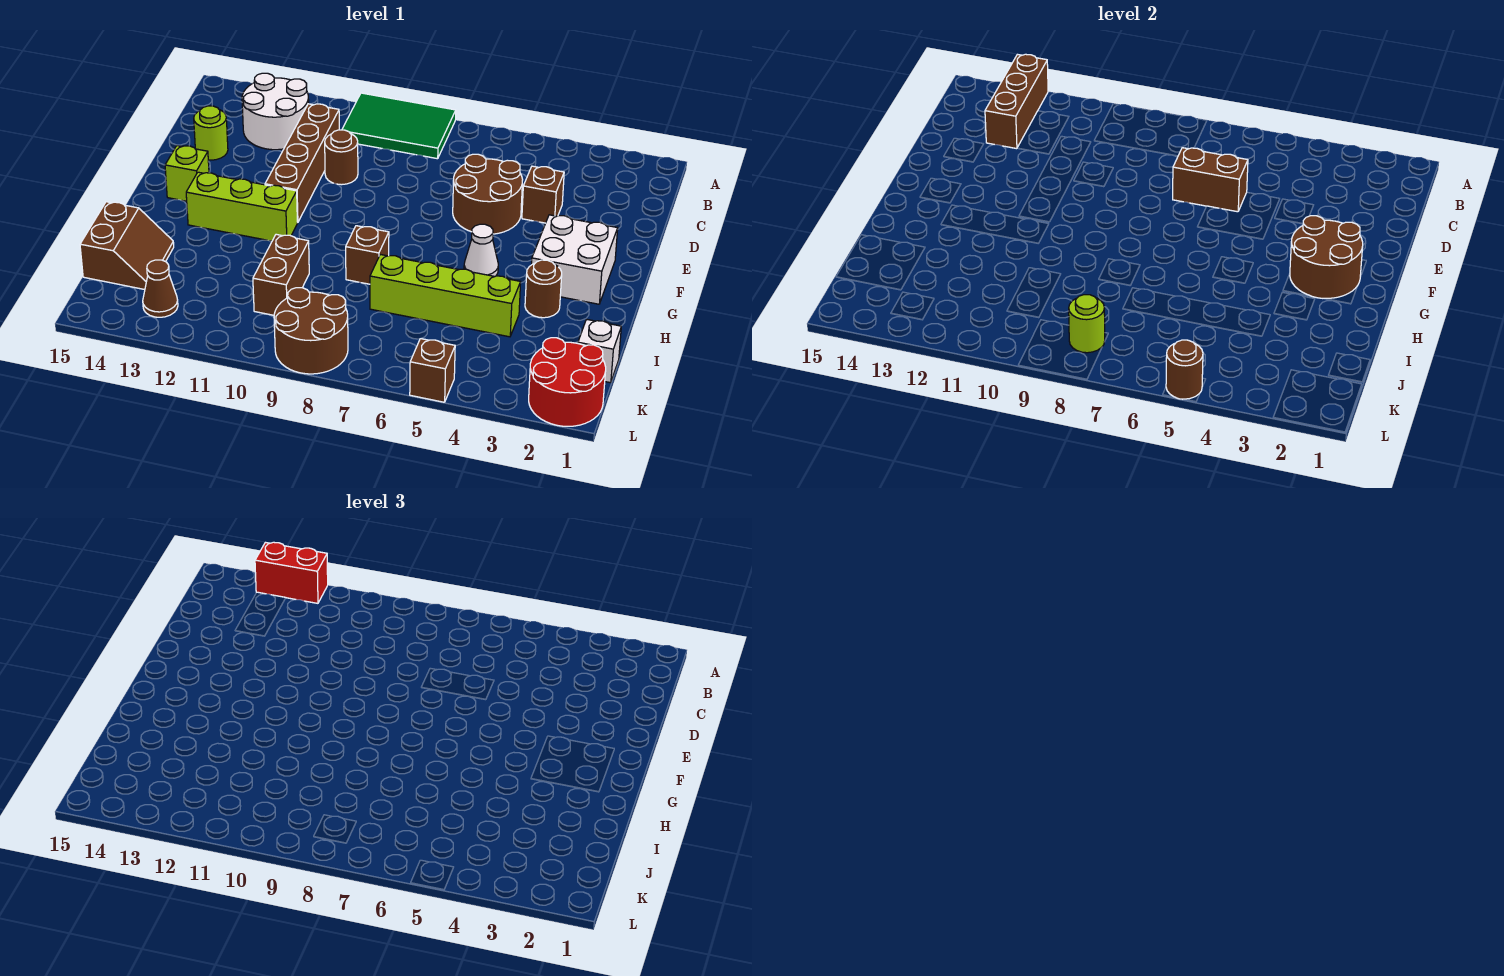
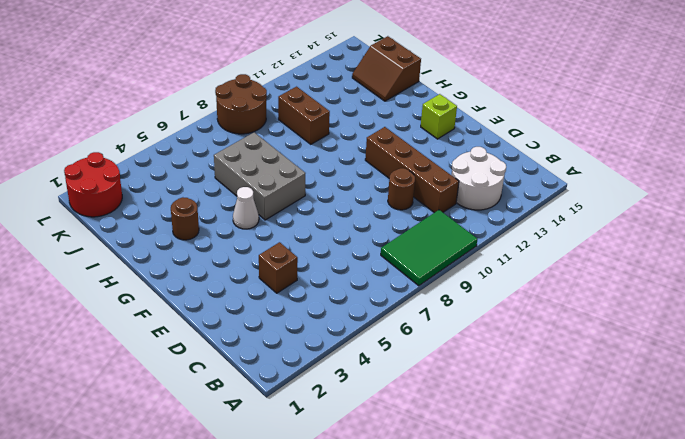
grey 2x3 brick [214,132,306,220] -> lime 1x4 brick [370,254,521,337]
none -> brown 2x2 round brick [453,154,523,234]
none -> lime 1x1 round brick [194,106,228,160]
none -> white 2x2 brick [532,215,618,304]

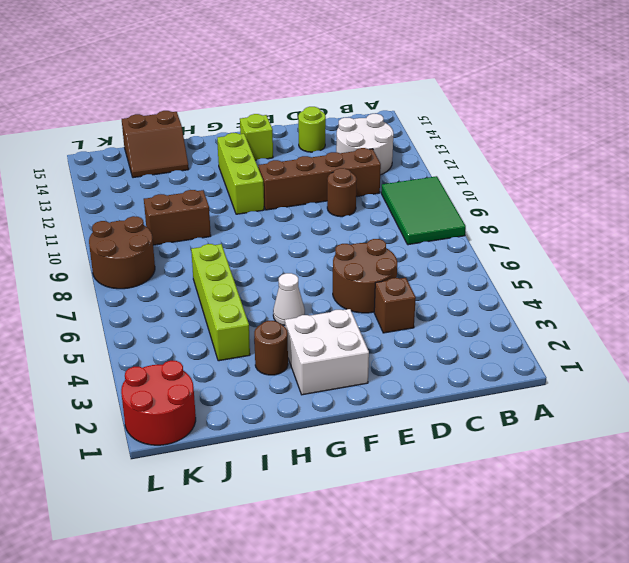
none -> brown 1x1 brick [346,226,389,284]
none -> white 1x1 brick [578,319,621,383]
none -> brown 1x1 cone [143,260,178,317]

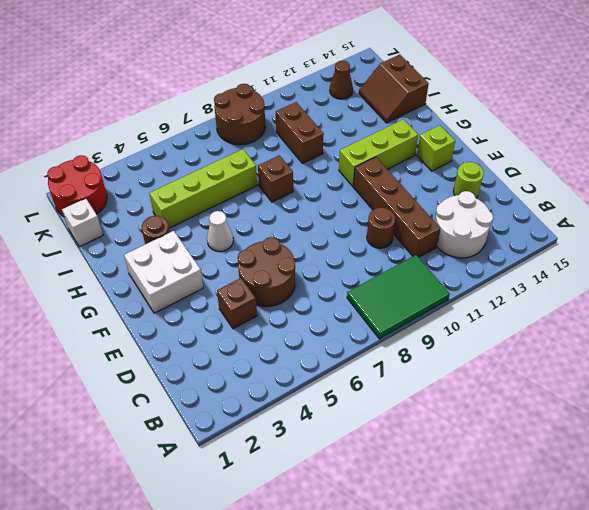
none -> brown 1x1 brick [410,339,455,402]
none -> brown 1x3 brick [985,54,1048,149]
none -> brown 1x2 brick [1173,148,1248,212]

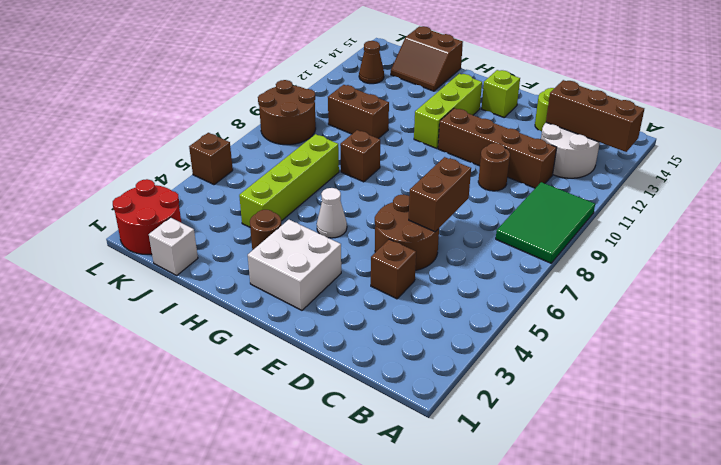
none -> brown 2x2 round brick [1290,216,1363,299]
none -> lime 1x1 round brick [1069,295,1105,353]
none -> brown 1x1 round brick [1166,340,1203,399]

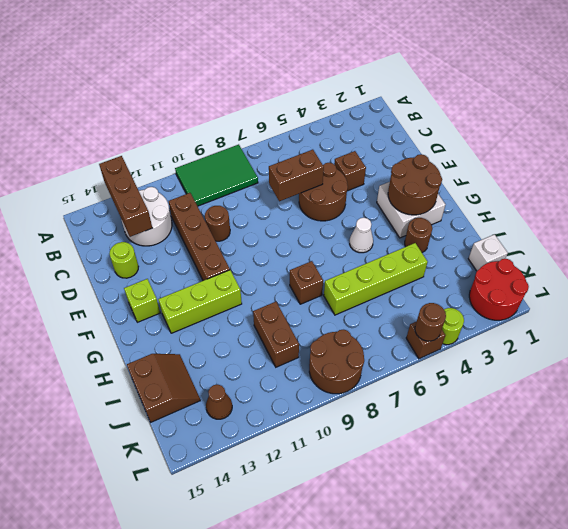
lime 1x1 round brick [442,308,464,345] -> lime 1x1 round brick moved to [1069,295,1105,353]
none -> red 1x2 brick [255,542,328,603]

